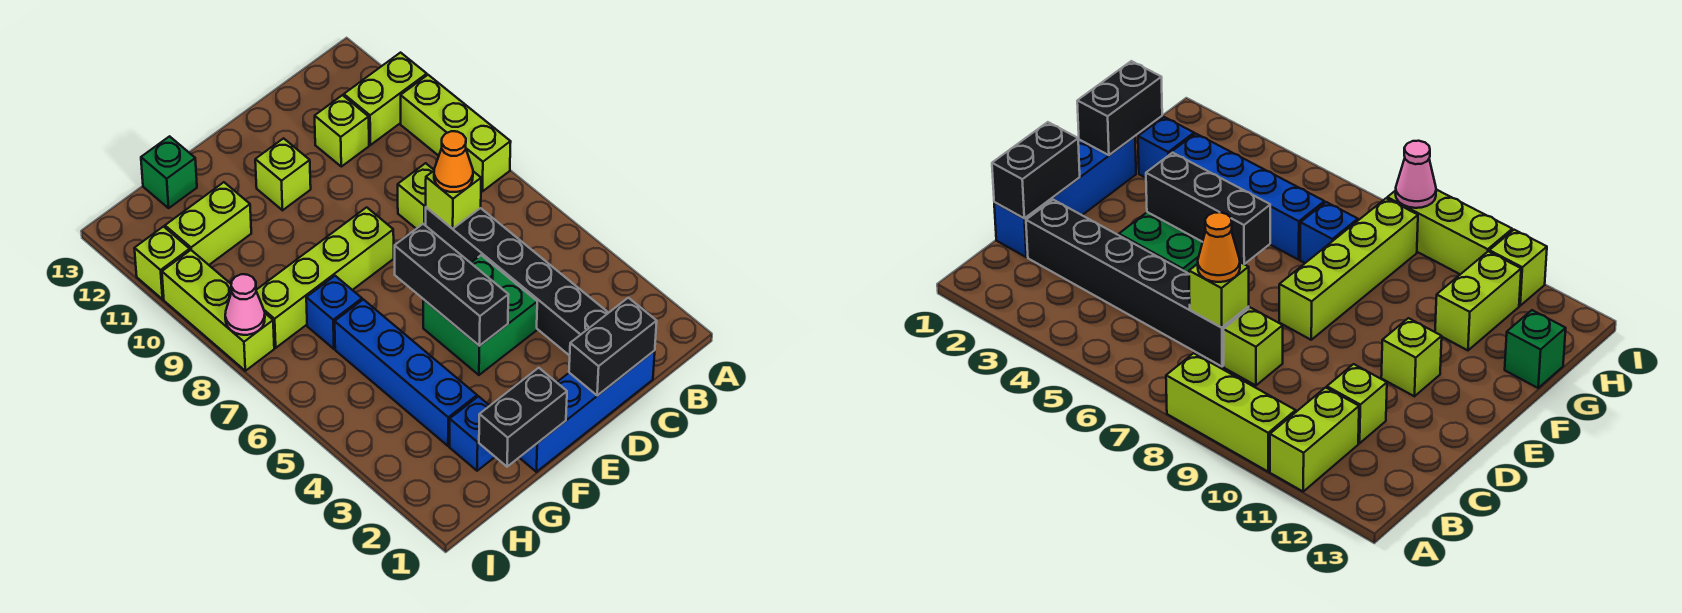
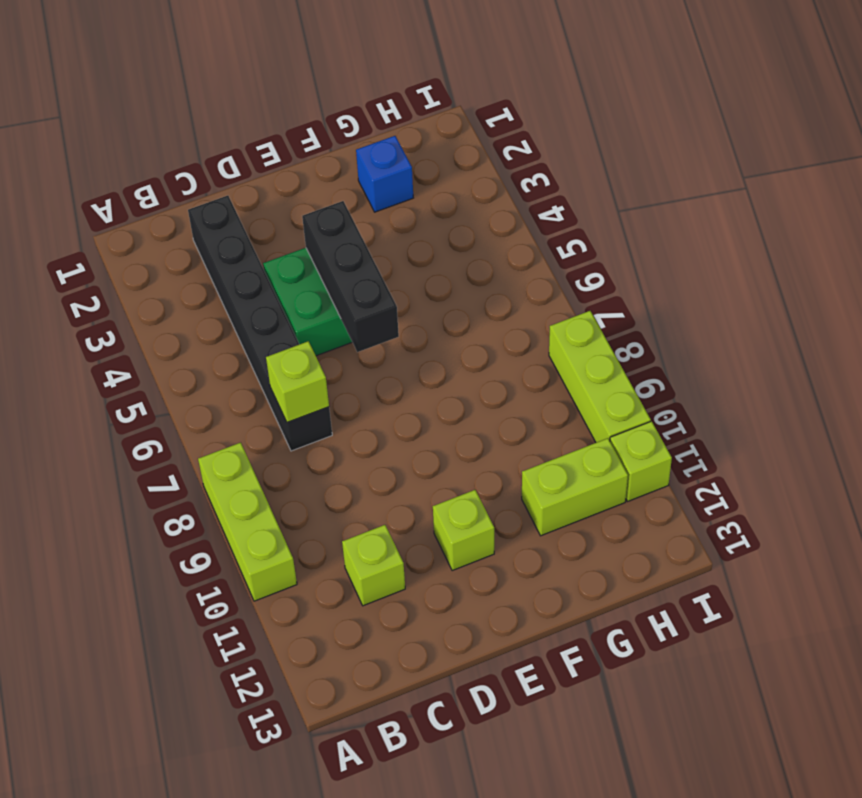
none -> lime 1x2 brick [344,53,427,145]
none -> blue 1x4 brick [519,351,655,472]
none -> lime 1x1 brick [398,163,434,229]

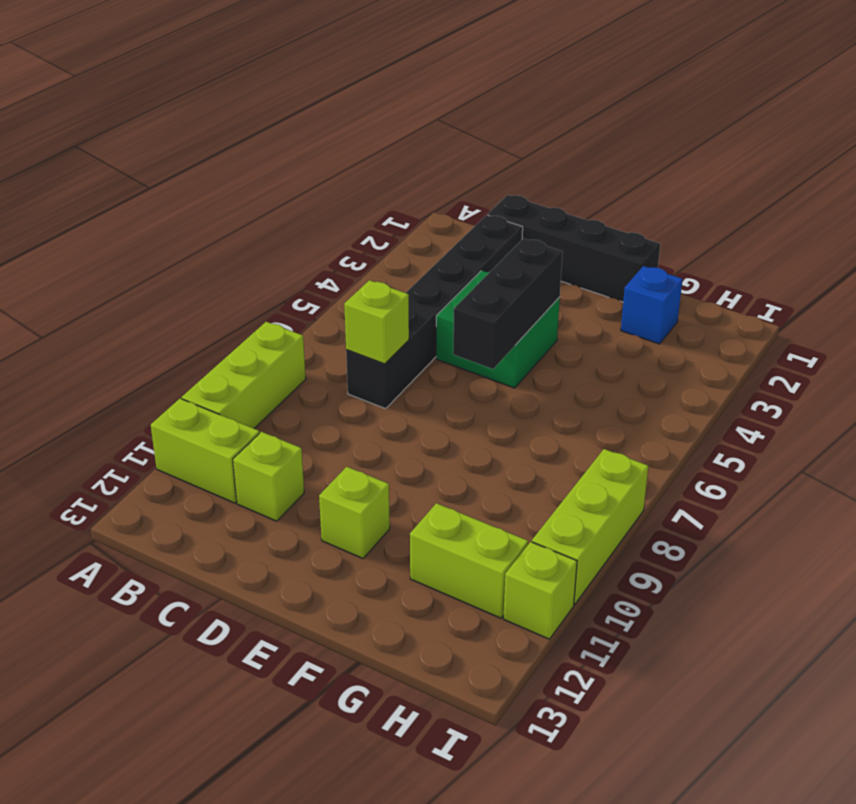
black 1x4 brick [488,195,660,302] -> blue 1x4 brick [519,351,655,472]
none -> lime 1x1 brick [398,163,434,229]
none -> lime 1x4 brick [256,207,394,348]
none -> blue 1x4 brick [335,299,477,446]

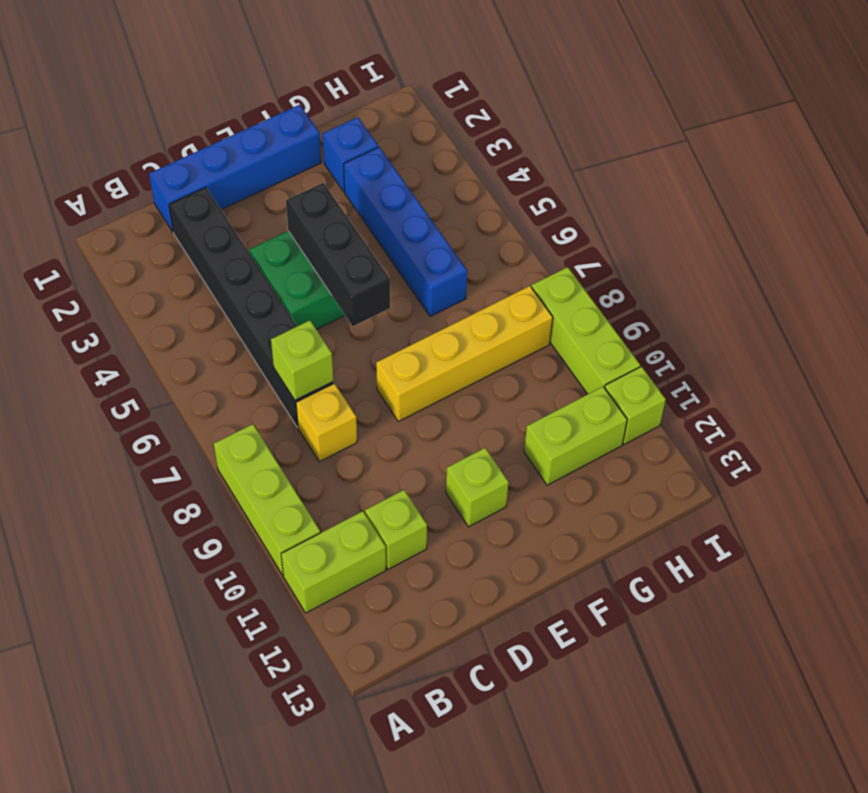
yellow 1x1 brick [296,383,357,462] -> lime 1x1 brick [398,163,434,229]
yellow 1x4 brick [376,286,553,421] -> lime 1x4 brick [256,207,394,348]
none -> blue 1x1 brick [306,276,362,349]
none -> green 1x1 brick [141,136,197,208]
none -> black 1x2 brick [569,298,657,396]

